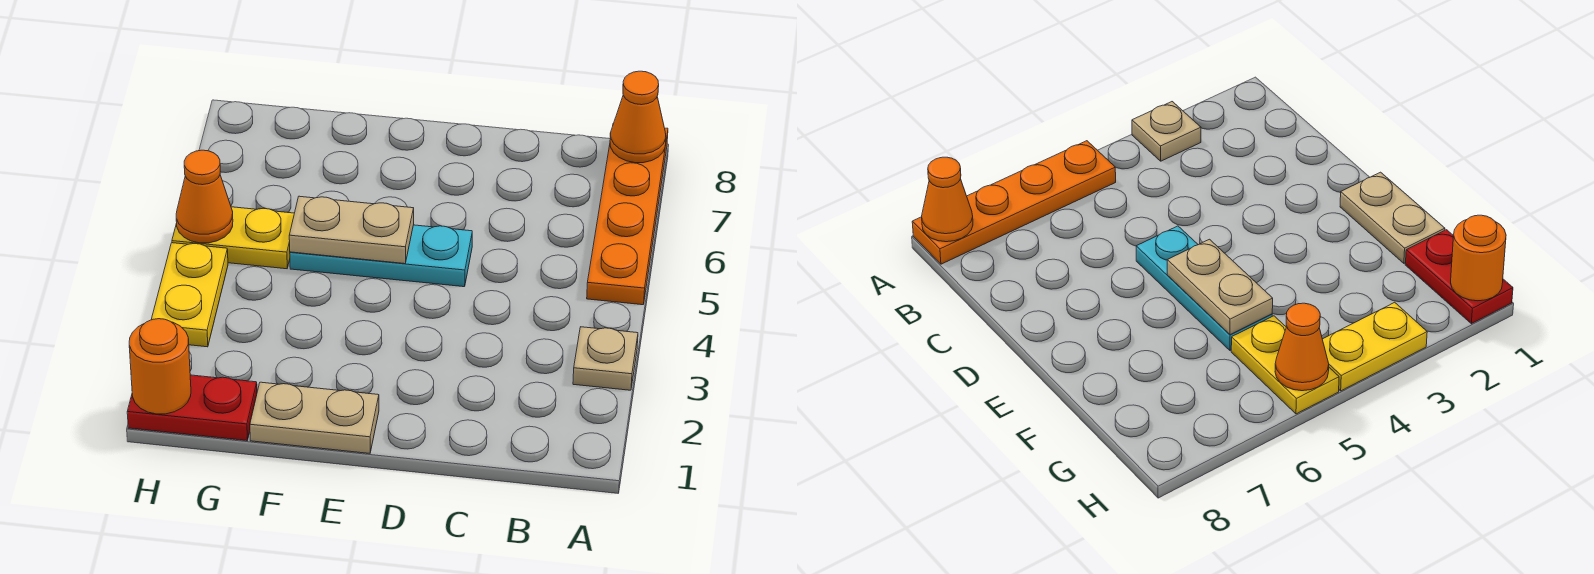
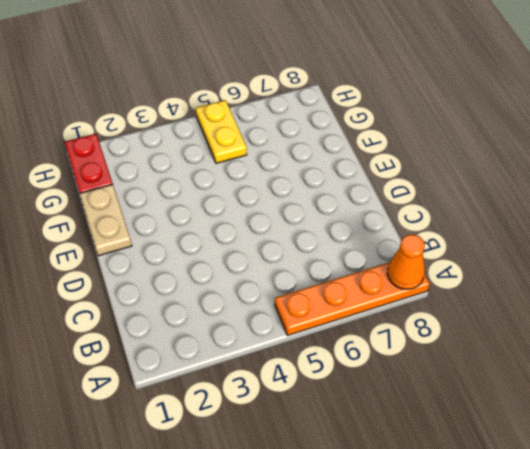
none -> tan 1x1 plate [573,327,638,390]
none -> cyan 1x3 plate [290,225,472,287]

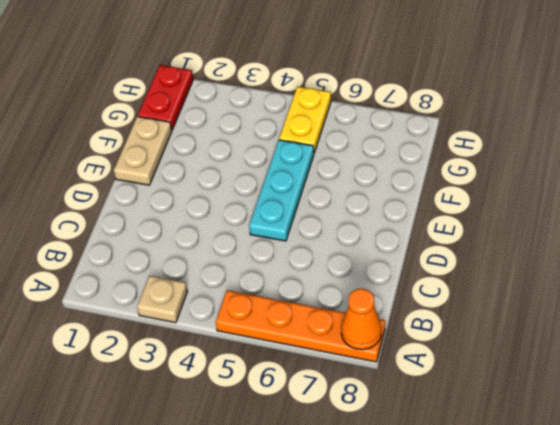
none -> yellow 1x2 plate [151,243,228,347]
none -> tan 1x2 plate [289,196,414,264]

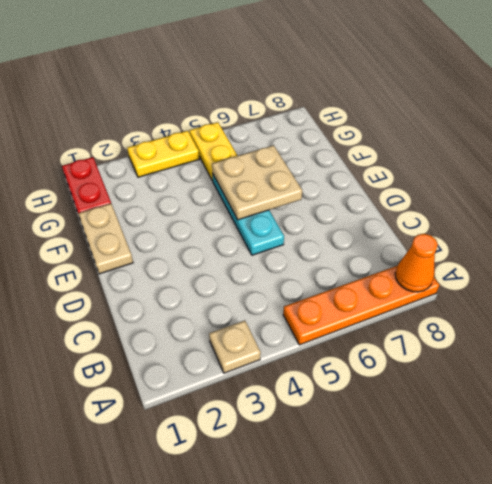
tan 2x2 plate [212,145,302,220] -> tan 1x2 plate [289,196,414,264]
none -> orange 1x1 round brick [129,319,191,414]
none -> orange 1x1 cone [176,150,233,243]

